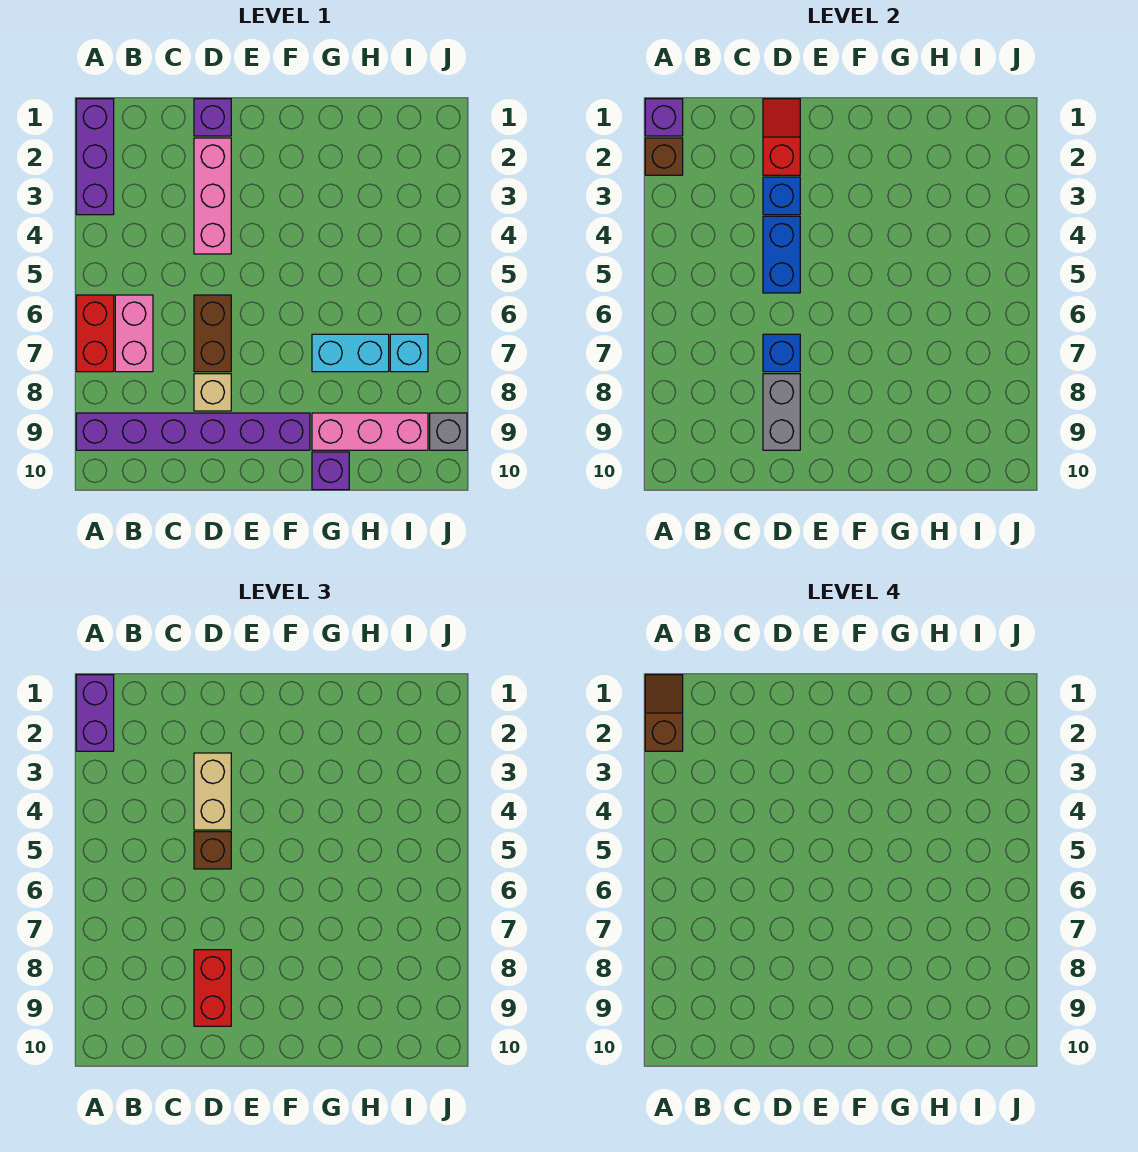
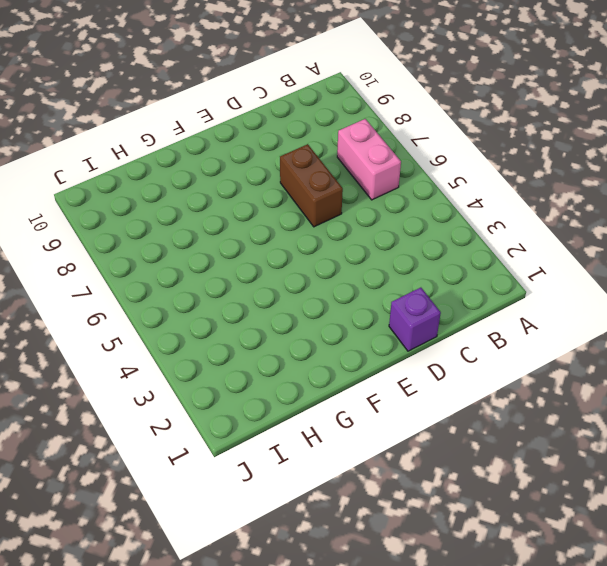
none -> purple 1x3 brick [76,99,114,215]
none -> red 1x2 brick [76,295,114,372]
none -> purple 1x6 brick [76,413,310,450]

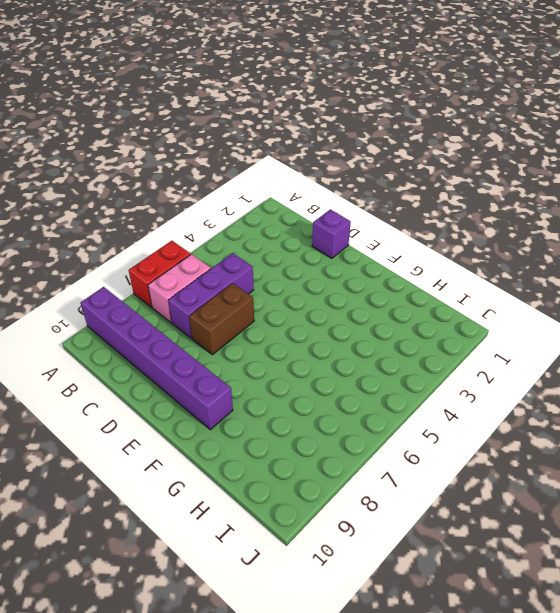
purple 1x3 brick [168,253,254,338] -> purple 1x3 brick moved to [76,99,114,215]
none -> pink 1x3 brick [194,138,231,254]
none -> tan 1x1 brick [194,374,231,411]
none -> cyan 1x2 brick [312,334,389,372]

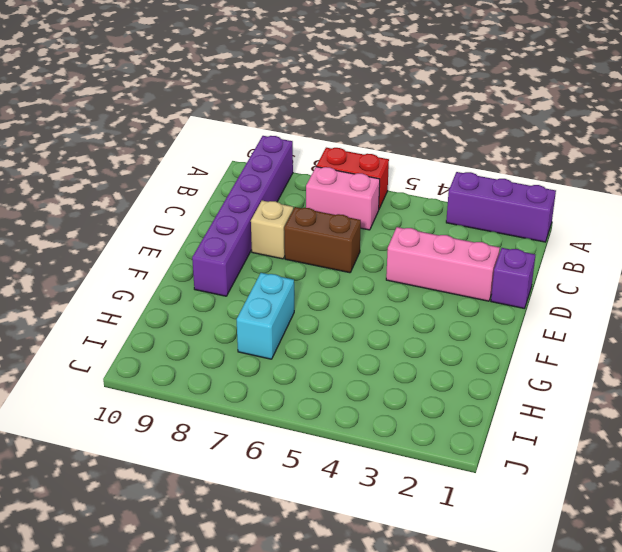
none -> pink 1x3 brick [312,413,428,450]
none -> purple 1x1 brick [312,452,349,490]
none -> cyan 1x1 brick [390,334,428,372]

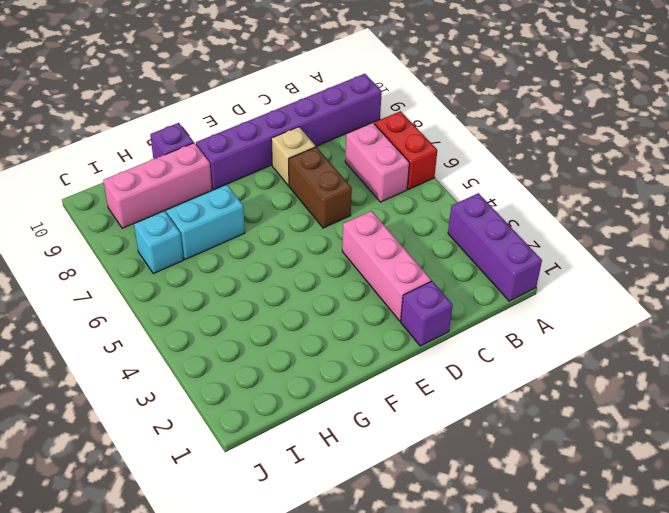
none -> grey 1x1 brick [430,413,467,450]
none -> purple 1x1 brick [645,99,683,136]
none -> brown 1x1 brick [645,138,683,175]

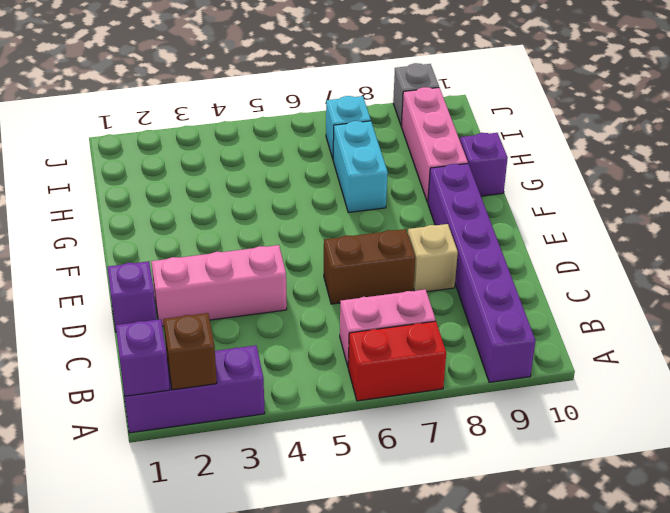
none -> red 1x2 slope [763,99,800,175]
none -> blue 1x1 brick [763,177,800,215]
none -> blue 1x2 brick [763,216,800,293]

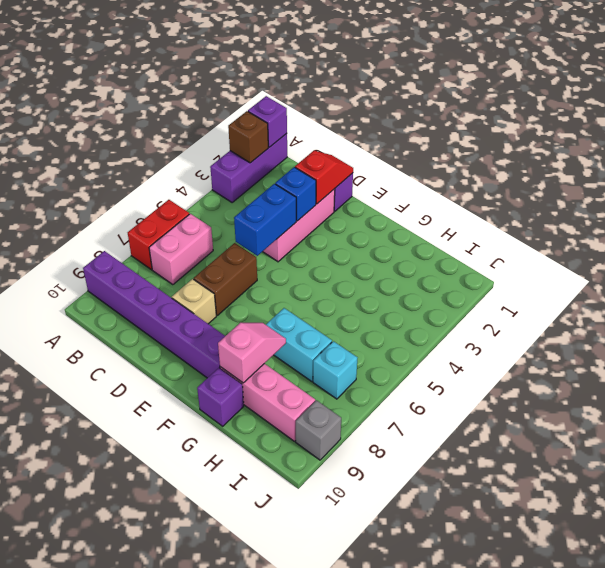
pink 1x2 slope [218,323,286,383] -> none
none -> blue 1x1 brick [763,334,800,372]
none -> grey 1x2 brick [763,374,800,450]
none -> purple 1x2 brick [76,675,114,751]

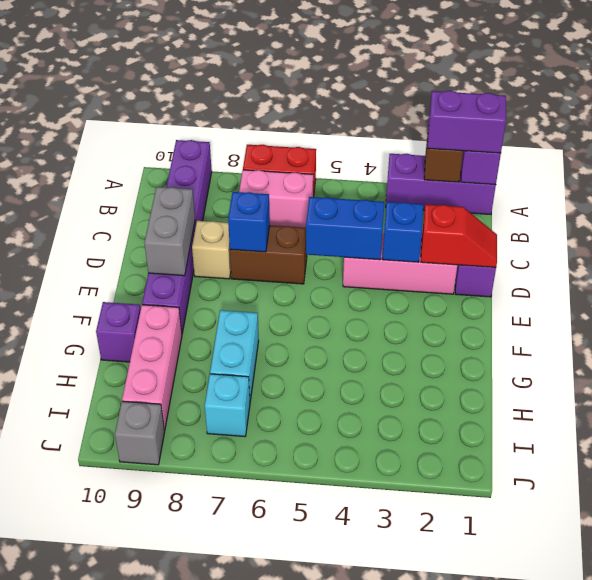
grey 1x2 brick [144,187,195,276] -> grey 1x2 brick turned to [763,374,800,450]
none -> tan 1x2 brick [194,753,231,830]
none -> brown 1x1 brick [194,832,231,869]
none -> red 1x2 brick [194,950,231,1026]

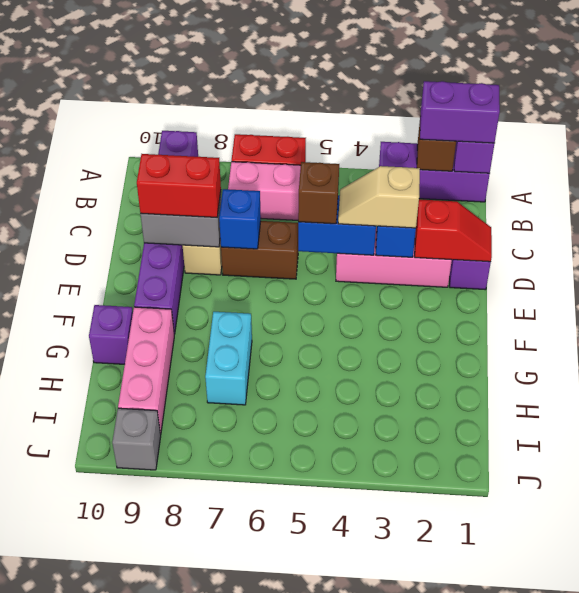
tan 1x2 slope [338,166,420,228] -> tan 1x2 brick [194,753,231,830]
none -> cyan 1x1 brick [390,334,428,372]
none -> brown 1x2 slope [645,675,683,751]

